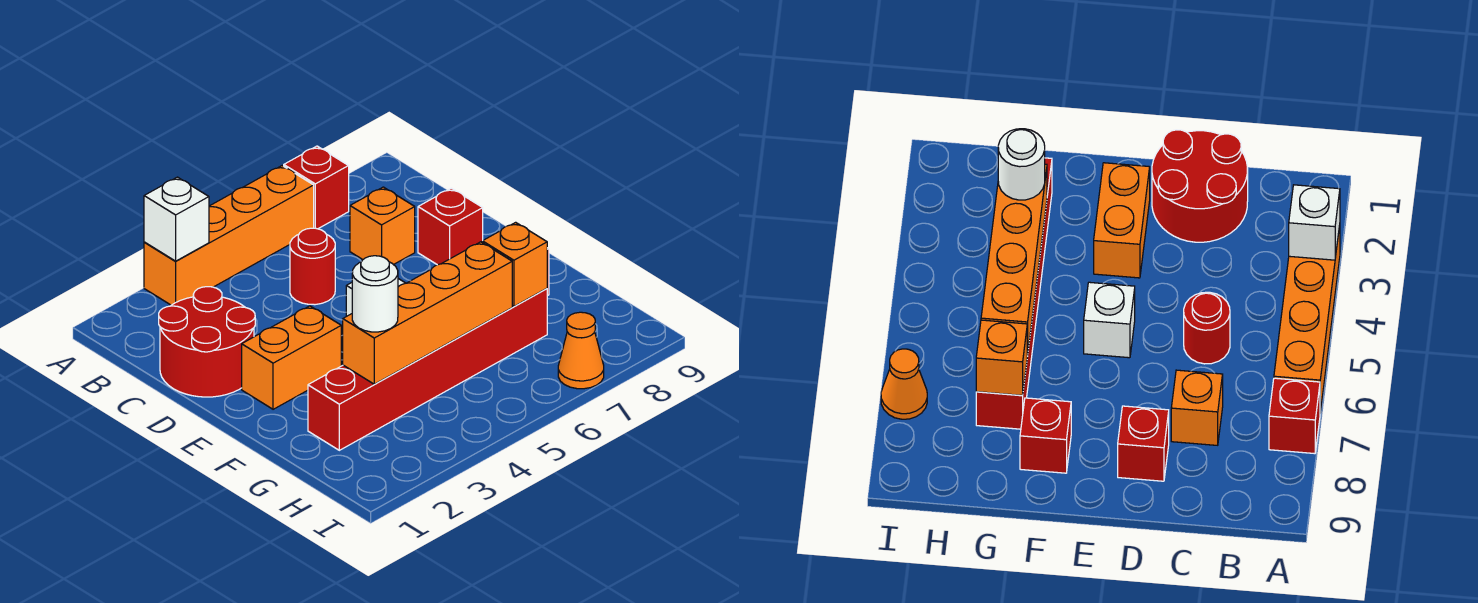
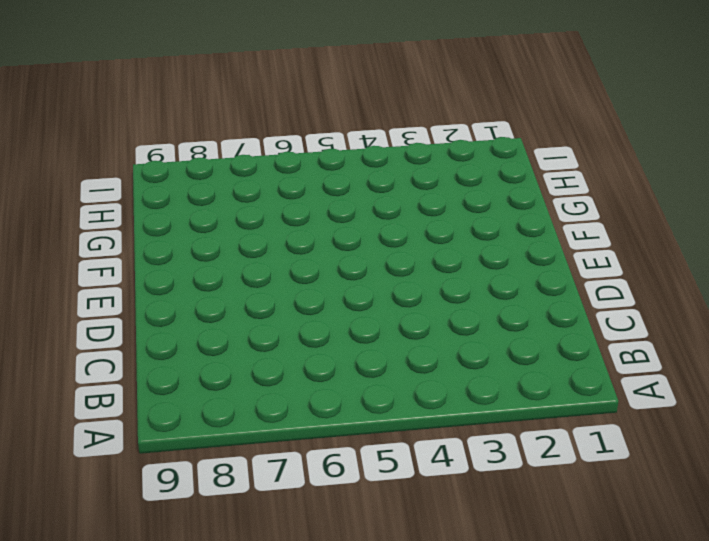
none -> orange 1x4 brick [144,166,314,305]
none -> red 1x1 brick [284,146,349,229]
none -> red 2x2 round brick [159,287,255,397]

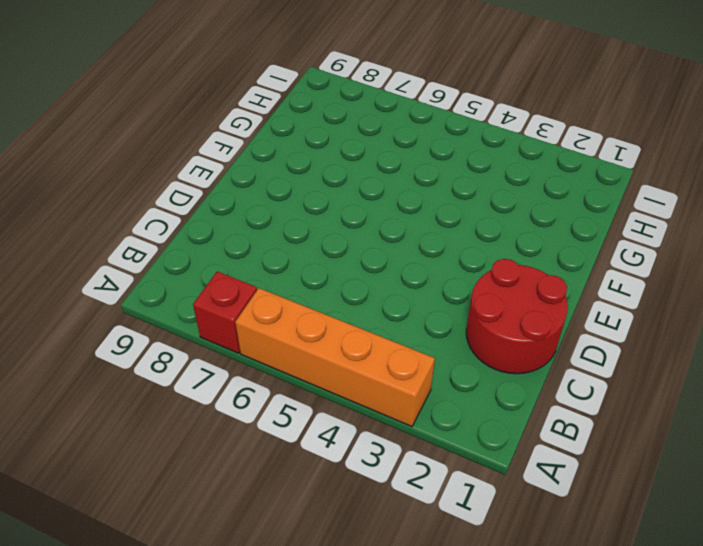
none -> red 1x1 round brick [290,228,335,305]
none -> orange 1x1 brick [350,187,415,265]
none -> red 1x1 brick [418,188,483,265]

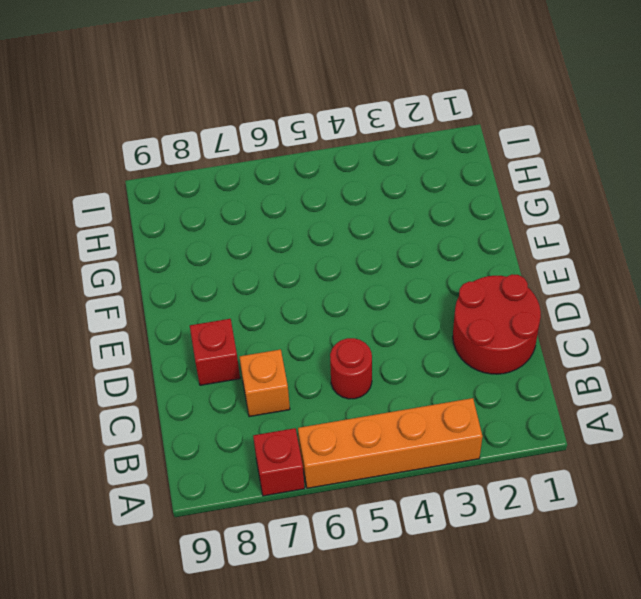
none -> orange 1x2 brick [242,306,341,409]
none -> white 1x1 brick [1084,282,1135,358]
none -> red 1x1 brick [1020,398,1071,473]

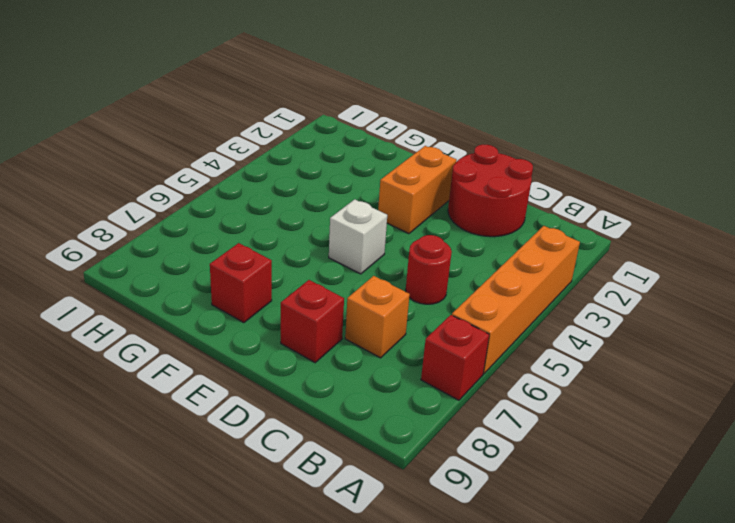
none -> red 1x6 brick [308,289,547,450]
none -> orange 1x1 cone [558,312,604,389]
none -> white 1x1 brick [144,177,209,261]

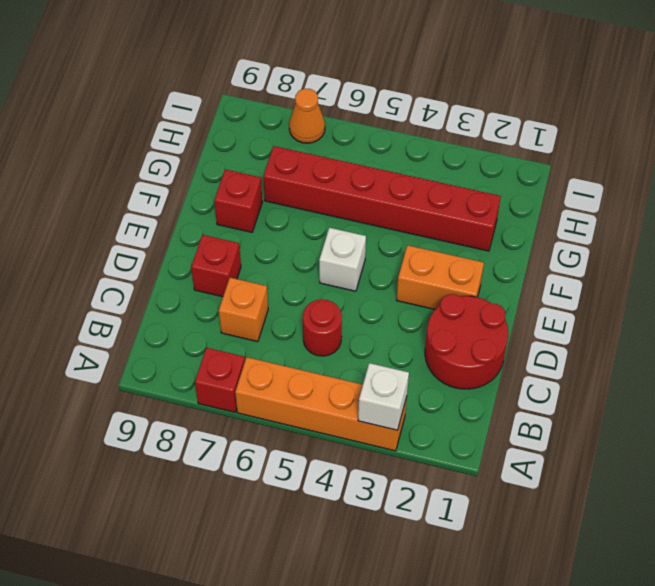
none -> orange 1x4 brick [343,242,512,384]
none -> orange 1x1 brick [482,222,547,306]
none -> white 1x1 round brick [352,256,398,332]

